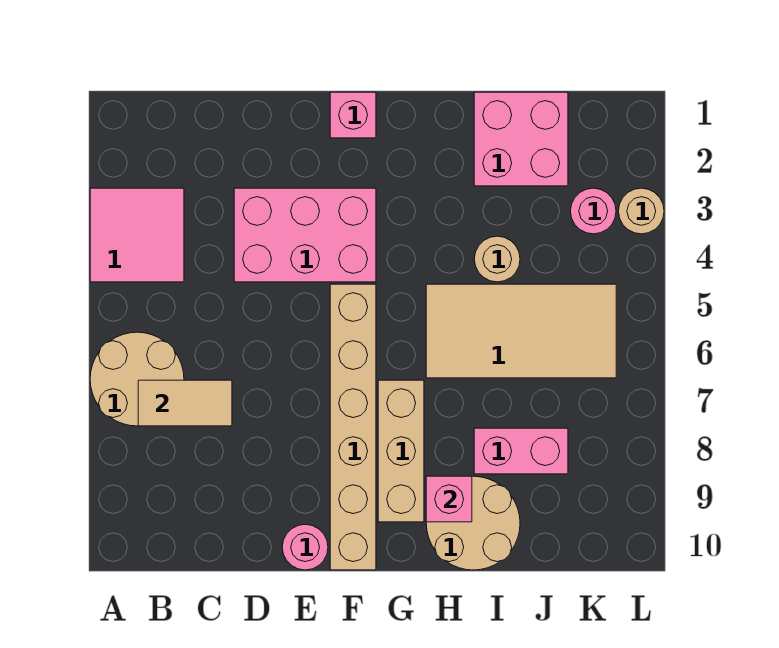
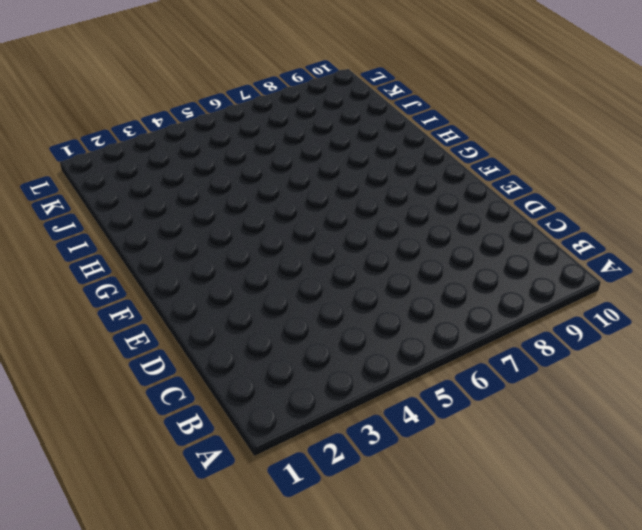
none -> pink 2x2 tile [90,188,184,282]
none -> tan 2x2 round brick [90,332,184,426]
none -> pink 2x3 brick [234,188,376,282]

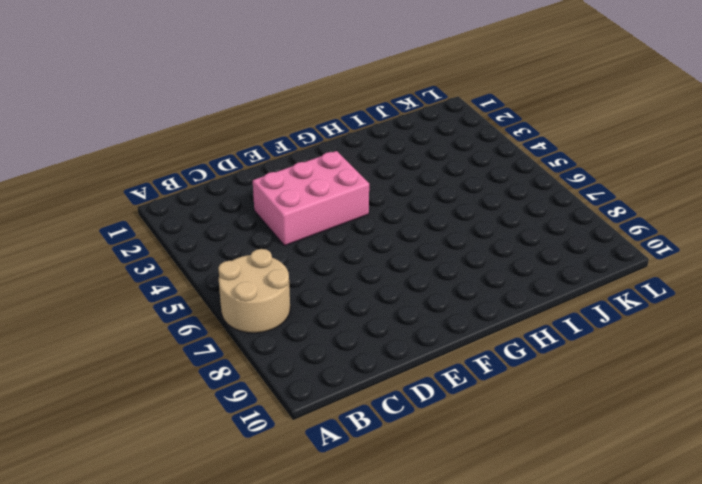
none -> pink 2x2 tile [90,188,184,282]
none -> pink 1x1 round brick [282,524,328,570]
none -> pink 1x1 brick [330,92,376,138]

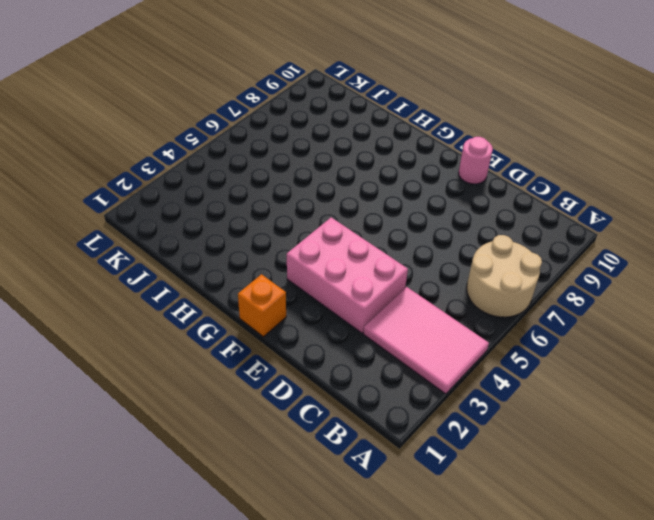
pink 2x3 tile [363,287,489,394] -> pink 2x2 tile [90,188,184,282]
orange 1x1 brick [238,274,286,337] -> pink 1x1 brick [330,92,376,138]
none -> tan 1x6 brick [330,284,376,570]
none -> tan 1x3 brick [378,380,424,522]
none -> tan 2x4 tile [426,284,616,378]

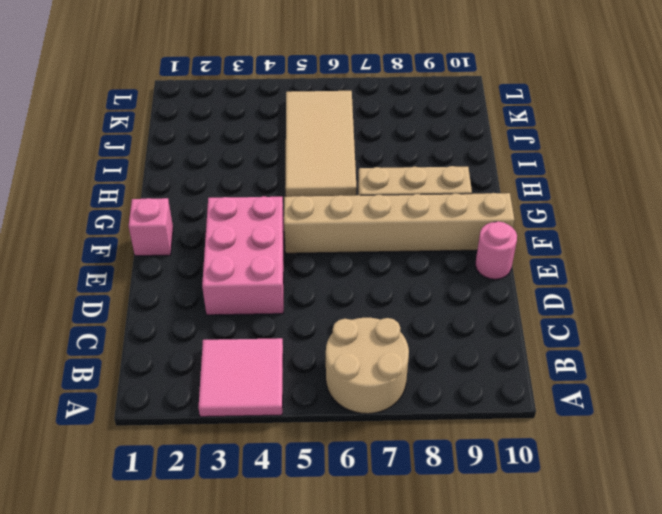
none -> tan 2x2 round brick [426,476,520,570]
none -> pink 2x2 brick [474,92,568,186]
none -> tan 1x1 round brick [474,236,520,282]

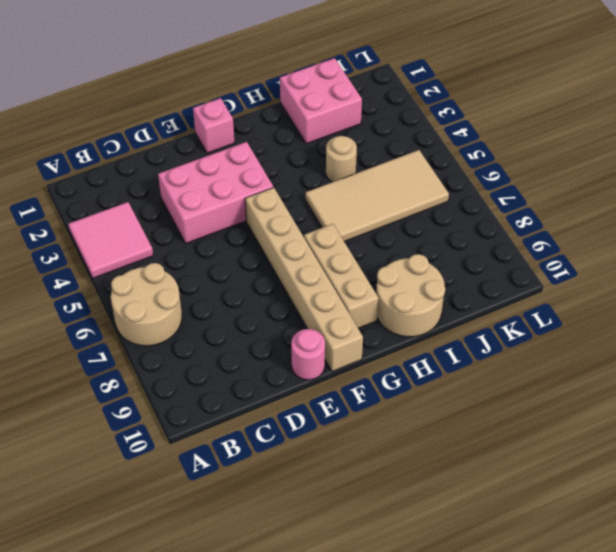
none -> pink 1x2 brick [474,428,568,474]
none -> pink 1x1 round brick [571,188,616,234]
none -> tan 1x1 round brick [619,188,664,234]

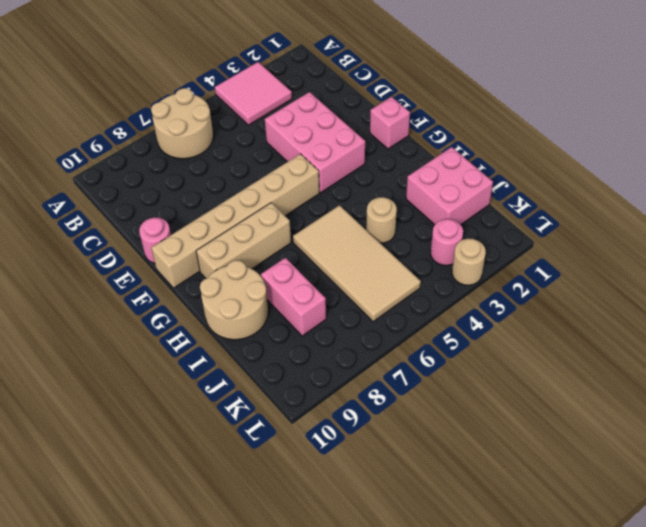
none -> tan 1x2 tile [138,380,232,426]
none -> pink 1x1 brick [426,476,472,522]

